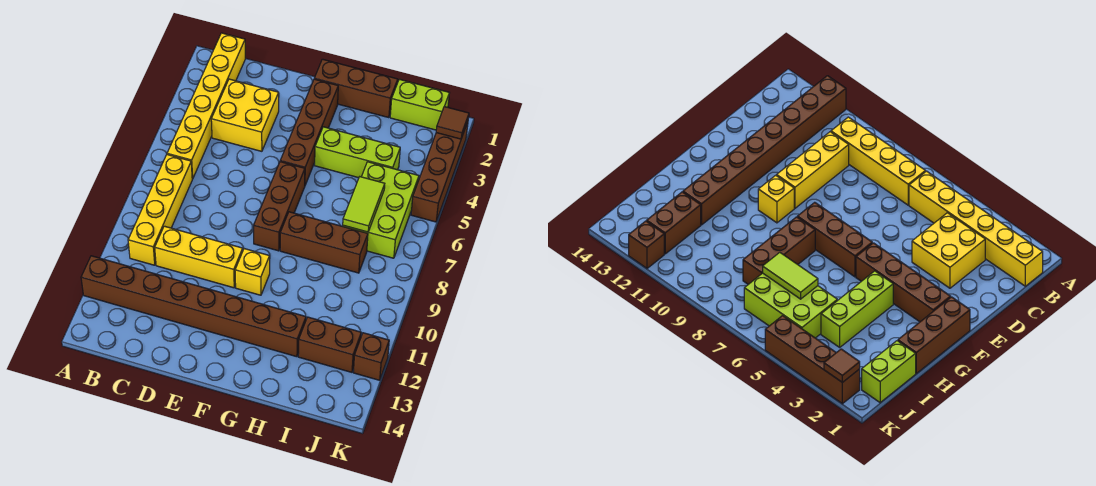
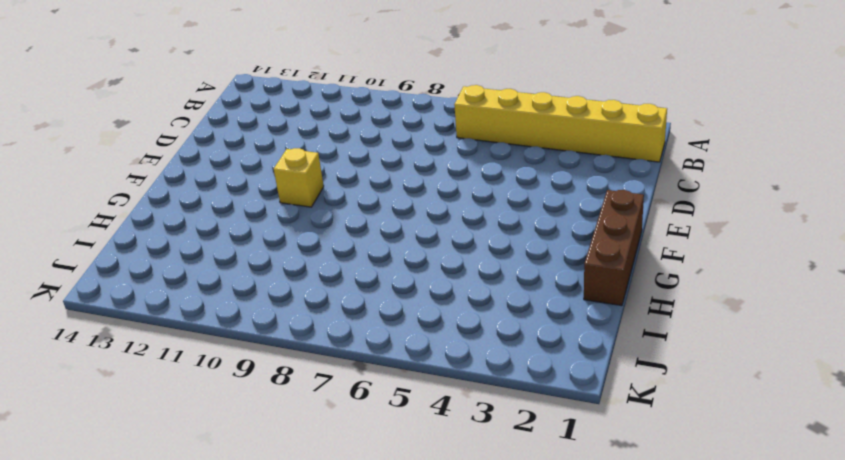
none -> brown 1x8 brick [81,256,306,357]
none -> yellow 1x4 brick [128,155,192,265]
none -> yellow 2x2 brick [211,79,279,151]

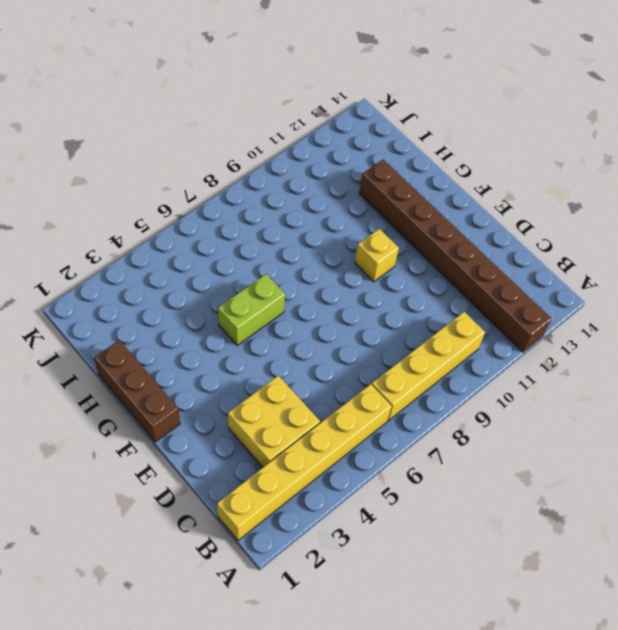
lime 1x2 brick [218,274,285,345] -> lime 1x2 brick turned to [390,79,449,130]
none -> yellow 1x3 brick [155,226,243,288]
none -> brown 1x4 brick [280,79,338,185]
none -> brown 1x3 brick [254,162,305,251]

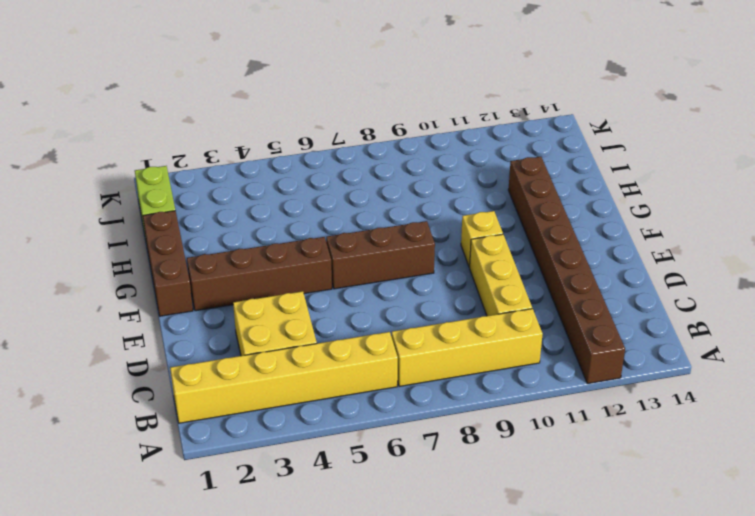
none -> lime 1x3 brick [315,127,400,178]
none -> brown 1x3 brick [280,212,368,273]
none -> lime 2x3 brick [343,162,419,258]

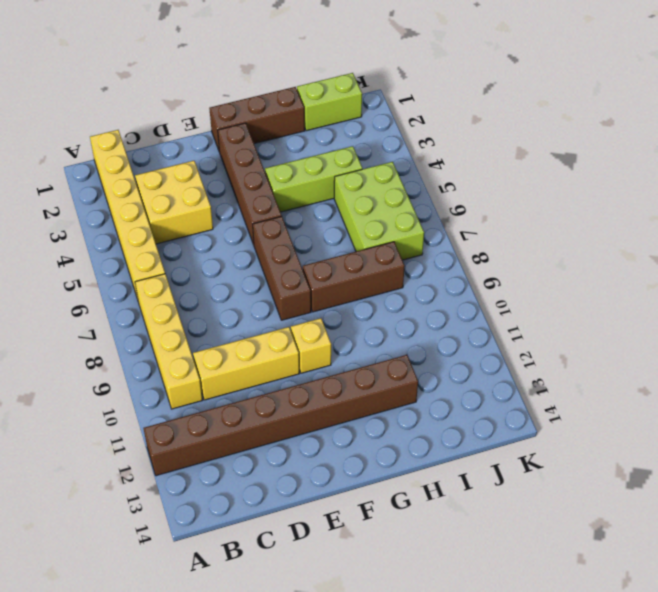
none -> brown 1x2 brick [298,317,361,372]
none -> brown 1x4 brick [411,122,468,222]
none -> brown 1x1 brick [353,333,389,380]

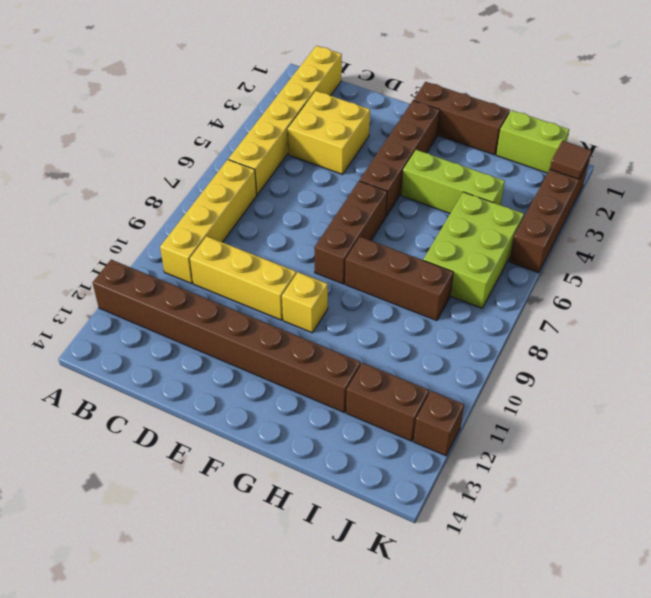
none -> lime 1x2 tile [343,177,385,232]

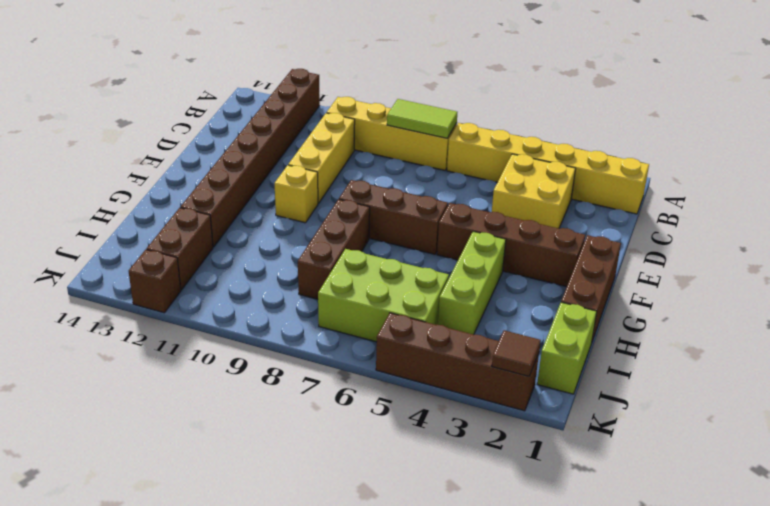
lime 1x2 tile [387,99,457,138] -> lime 1x2 tile moved to [343,177,385,232]

